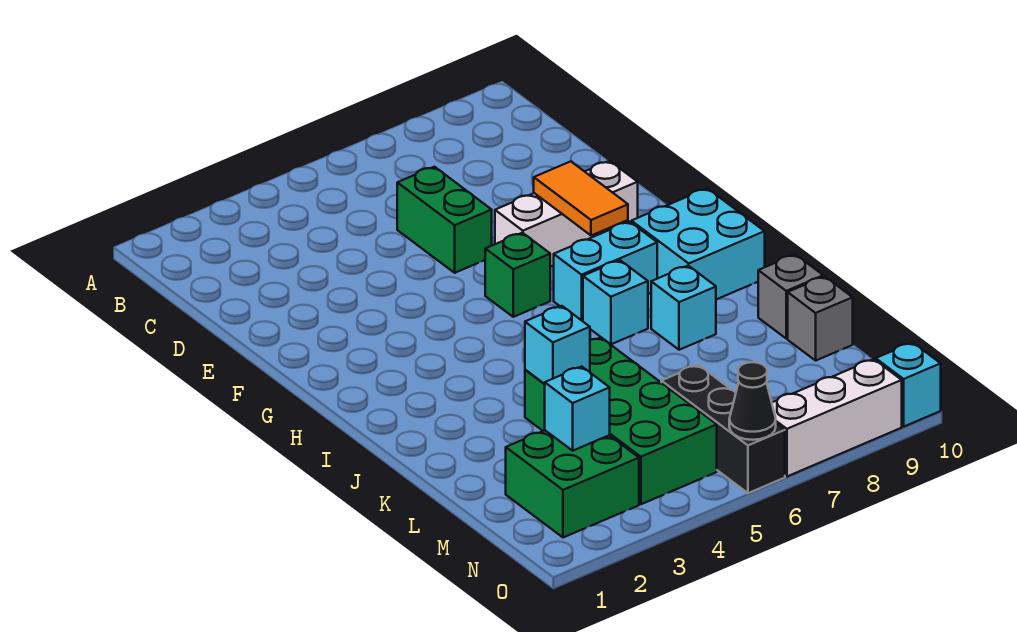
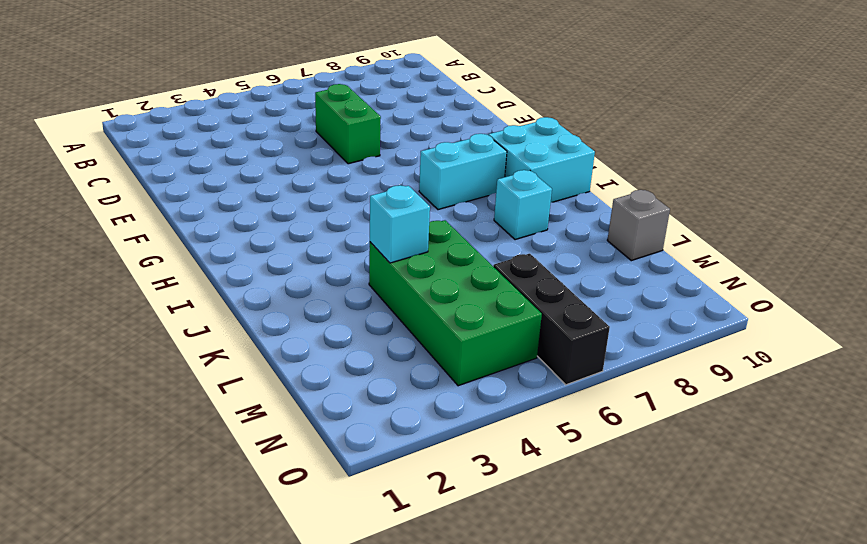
none -> white 1x3 brick [495,161,638,267]
none -> green 1x1 brick [485,233,550,317]
none -> cyan 1x1 brick [583,260,648,344]

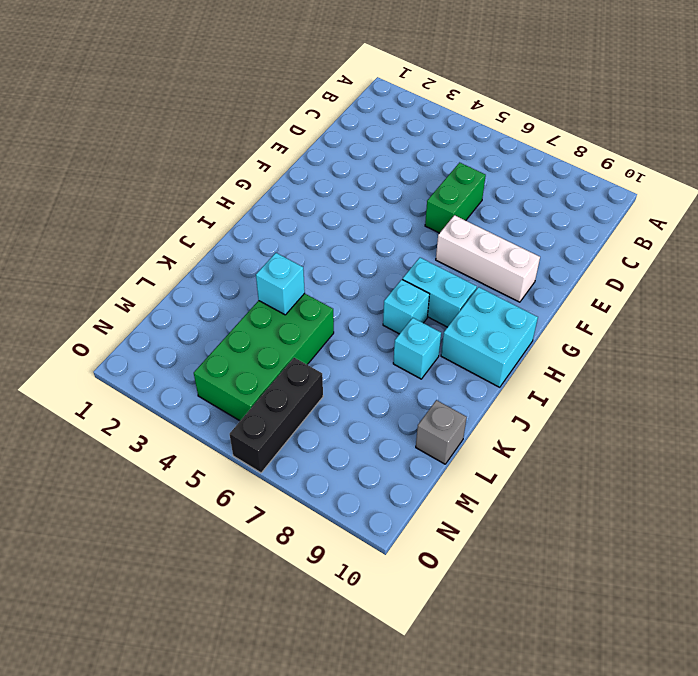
none -> green 1x1 brick [485,233,550,317]
none -> grey 1x1 brick [758,254,823,339]
none -> green 2x2 brick [506,431,639,538]

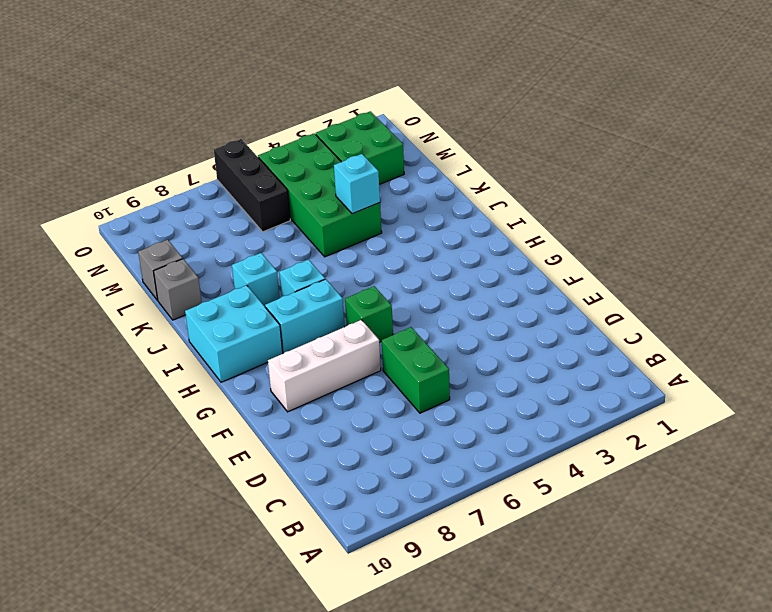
none -> white 1x3 brick [772,359,902,476]
none -> cyan 1x1 brick [876,342,941,427]
none -> orange 1x2 tile [534,161,628,236]

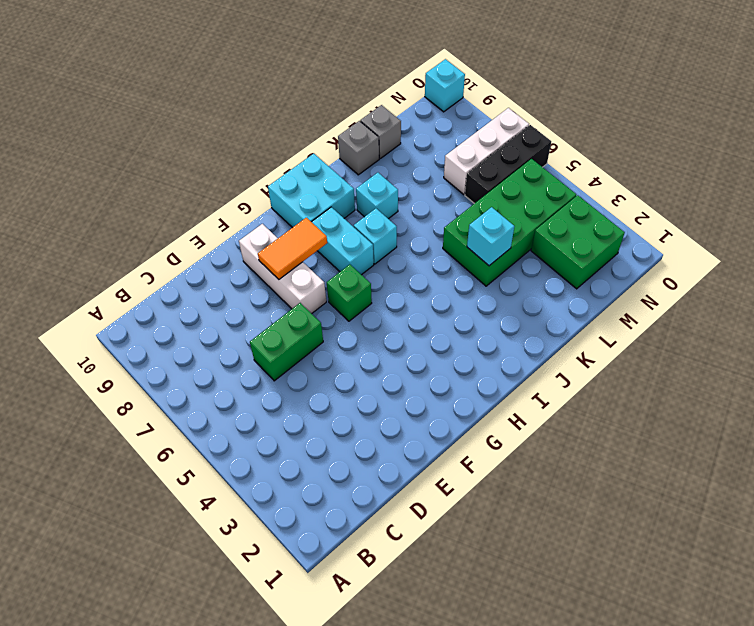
white 1x3 brick [444,108,529,195] -> white 1x3 brick turned to [772,359,902,476]
none -> cyan 1x1 brick [545,367,610,451]
none -> black 1x1 cone [729,362,776,440]

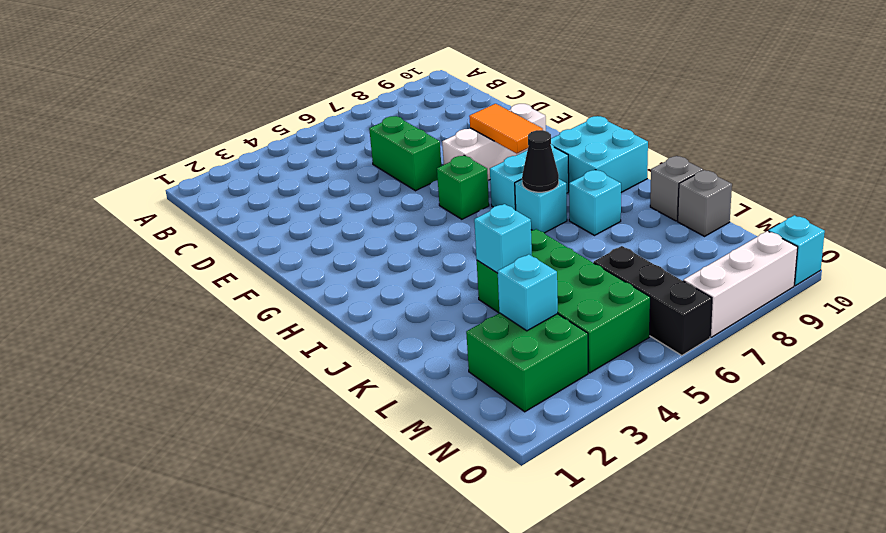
black 1x1 cone [522,130,559,192] -> black 1x1 cone moved to [729,362,776,440]

